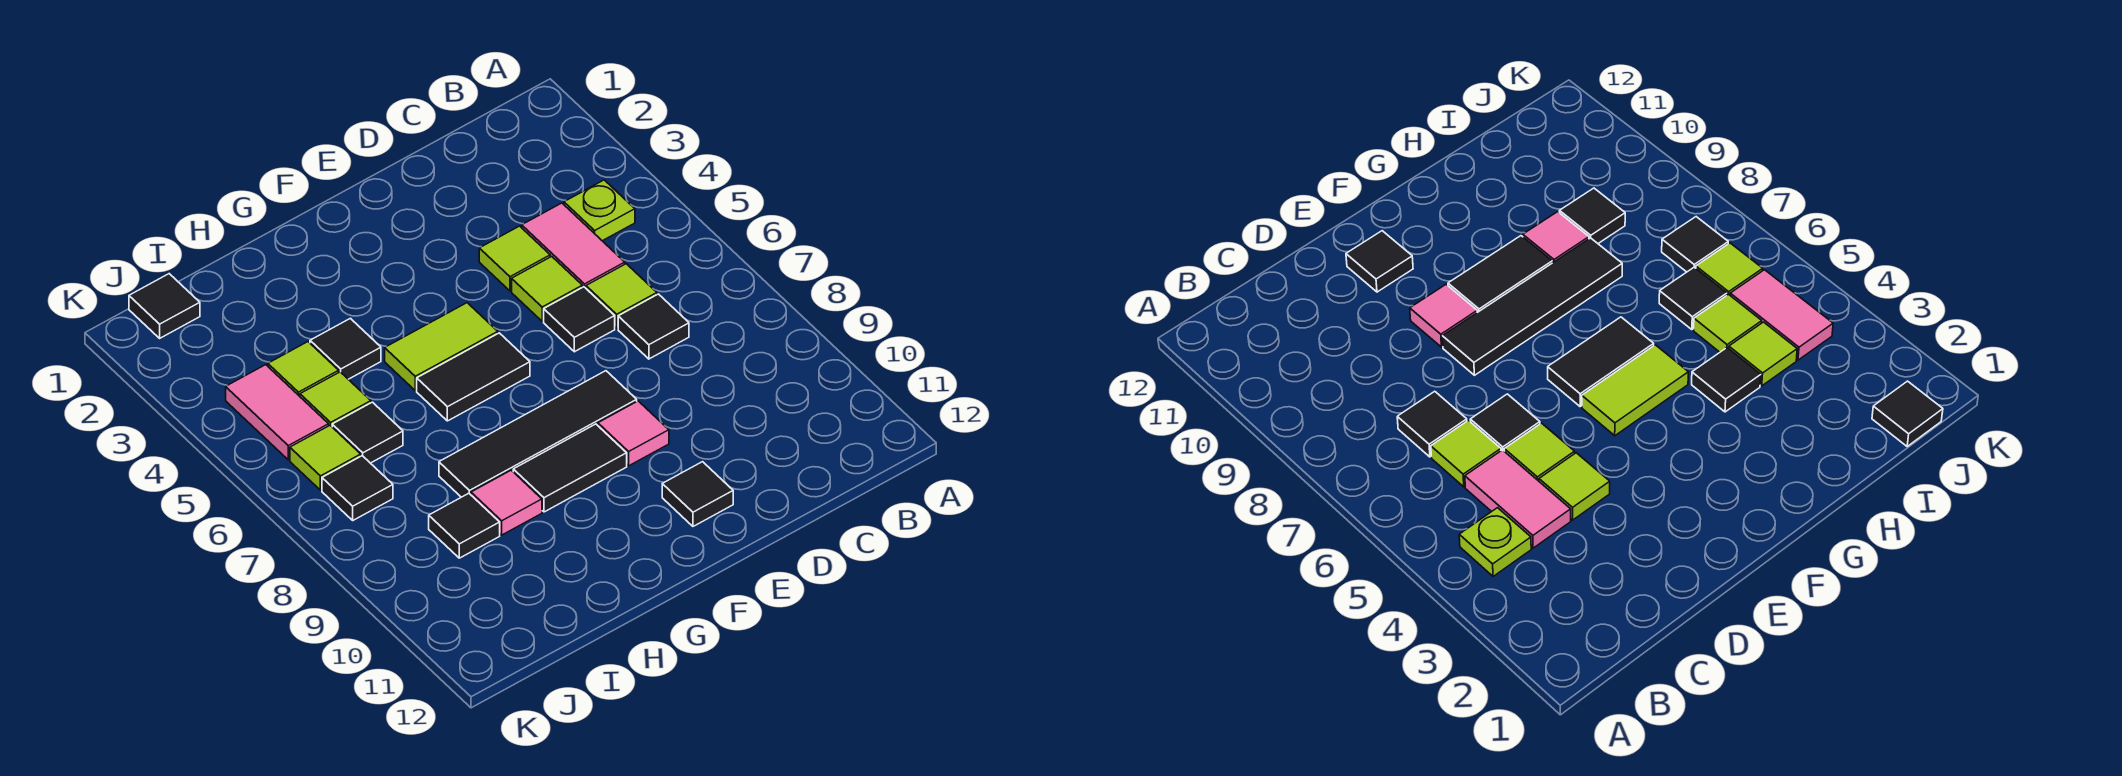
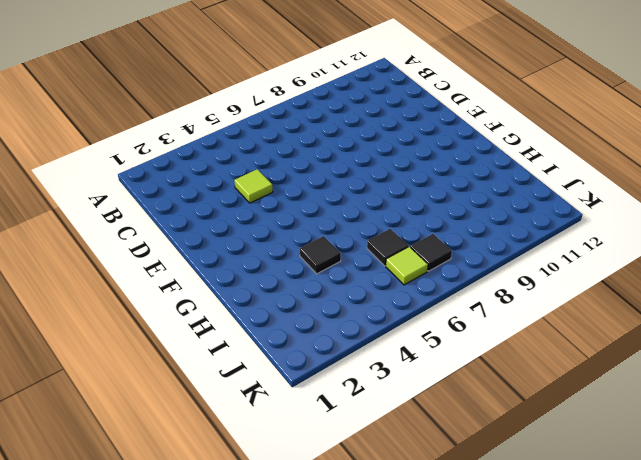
none -> lime 1x1 plate [564,180,635,241]
none -> pink 1x2 tile [522,203,625,288]
none -> lime 1x1 tile [586,264,657,328]

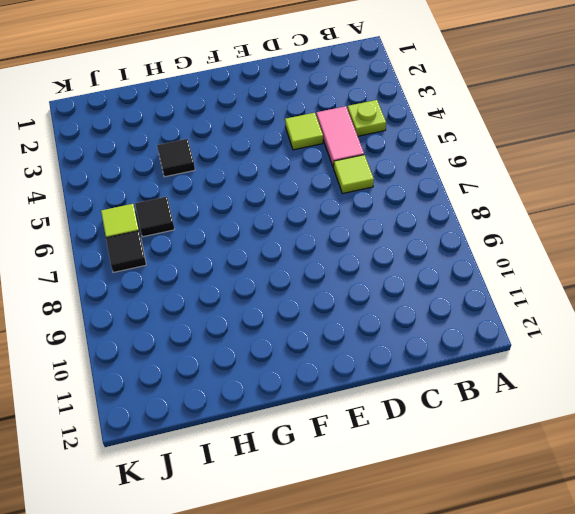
none -> black 1x1 tile [618,294,689,359]
none -> lime 1x1 tile [512,257,582,321]
none -> black 1x1 tile [544,287,615,352]

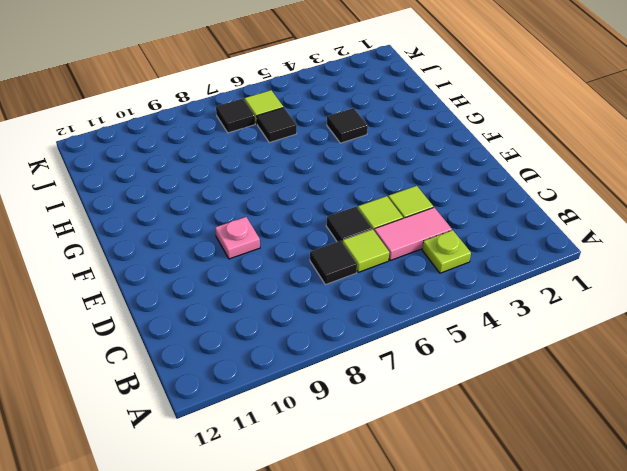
pink 1x1 plate [215,217,260,259] -> pink 1x1 tile [598,401,669,466]
none -> black 1x4 tile [439,371,637,497]
none -> black 1x1 tile [662,462,733,526]
none -> lime 1x2 tile [385,303,498,391]

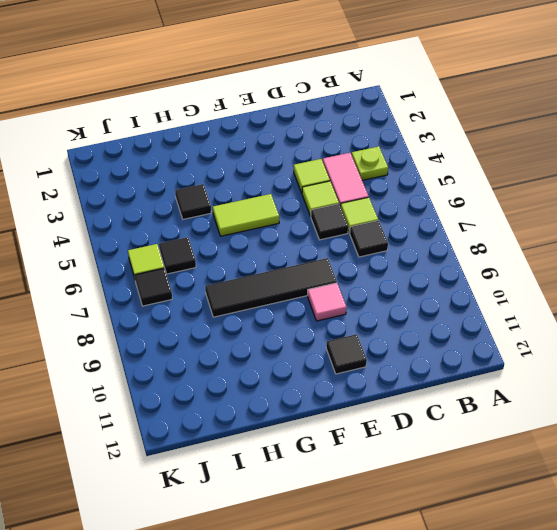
none -> black 1x2 tile [417,333,530,421]
none -> black 1x2 tile [513,424,627,512]
none -> pink 1x1 tile [471,470,542,535]

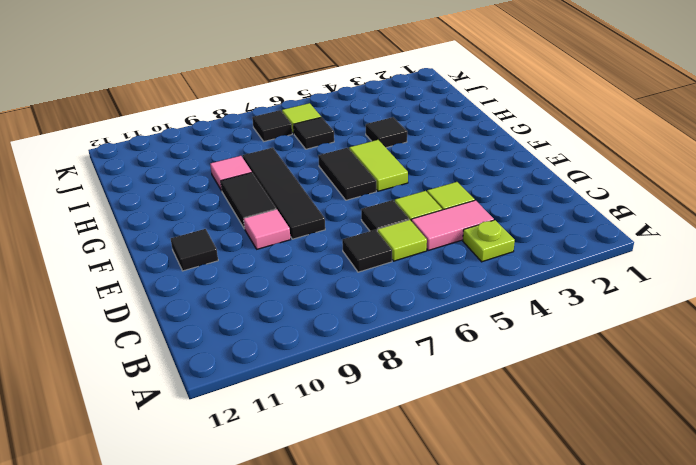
none -> lime 1x1 tile [268,342,339,396]
none -> lime 1x1 tile [300,372,371,426]
none -> black 1x1 tile [429,493,500,558]

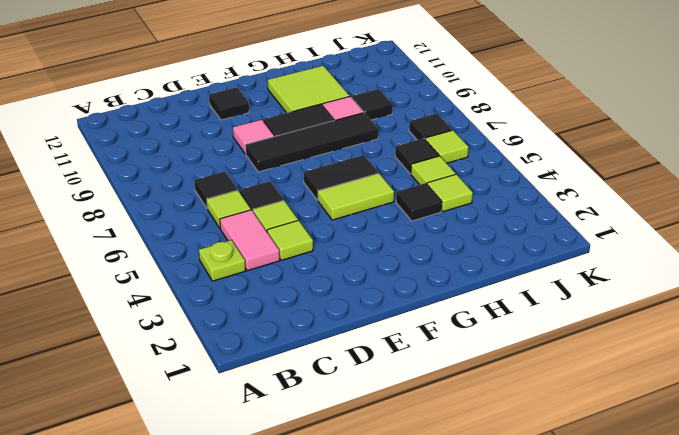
lime 2x2 tile [268,66,350,113] -> none
none -> black 1x1 tile [129,274,200,338]
none -> pink 1x2 tile [226,365,329,460]

